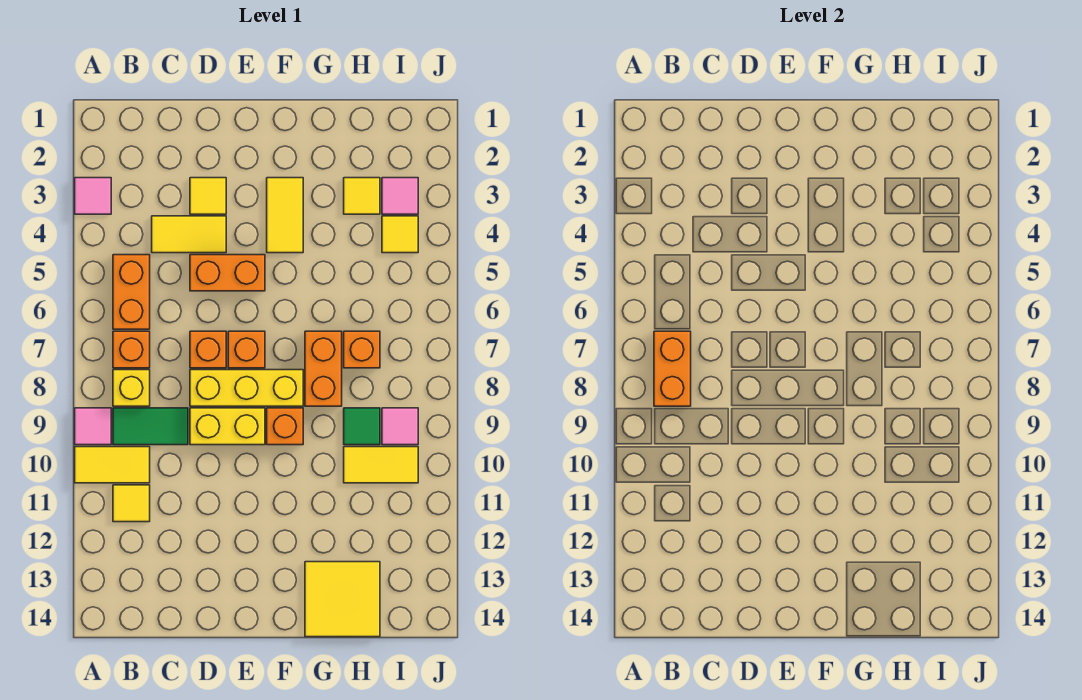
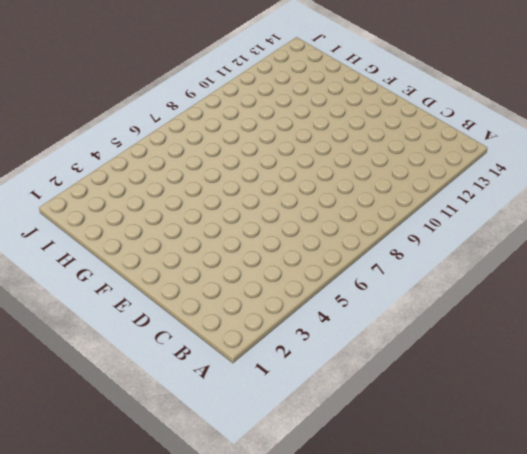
none -> pink 1x1 tile [75,178,111,214]
none -> pink 1x1 tile [75,408,111,445]
none -> yellow 1x2 tile [75,447,150,483]

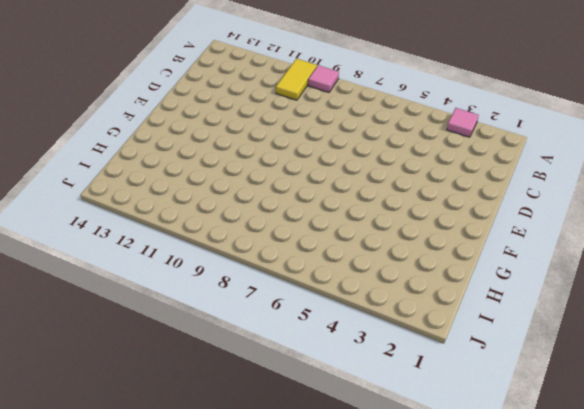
none -> orange 1x2 brick [113,255,150,329]
none -> orange 1x1 brick [113,331,150,368]
none -> yellow 1x1 brick [113,370,150,406]

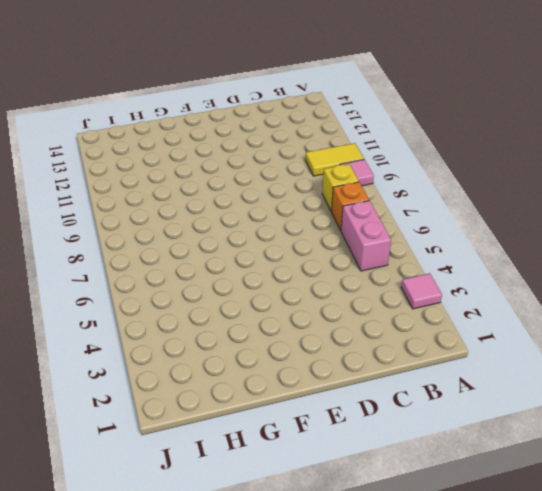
pink 1x2 brick [341,201,391,271] -> orange 1x2 brick [113,255,150,329]
none -> green 1x2 tile [113,408,188,445]
none -> yellow 1x1 tile [113,485,150,522]
none -> yellow 1x2 tile [152,216,226,253]

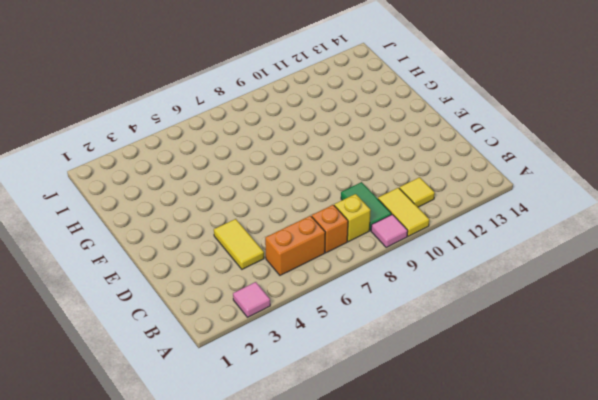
none -> yellow 1x1 tile [190,178,226,214]
none -> orange 1x2 brick [190,255,265,291]
none -> orange 1x1 brick [190,331,226,368]

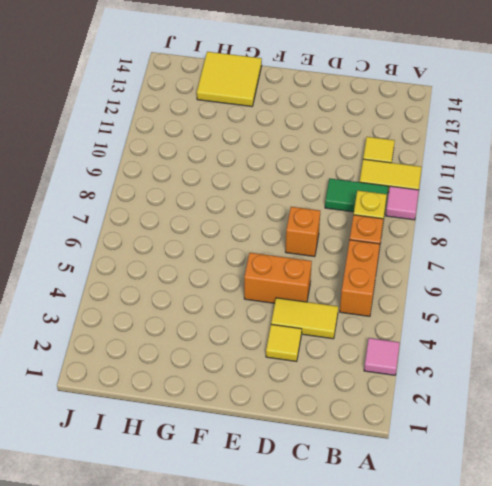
none -> yellow 1x3 brick [190,370,303,406]
none -> yellow 1x2 brick [190,408,265,445]
none -> orange 1x1 brick [228,331,265,368]

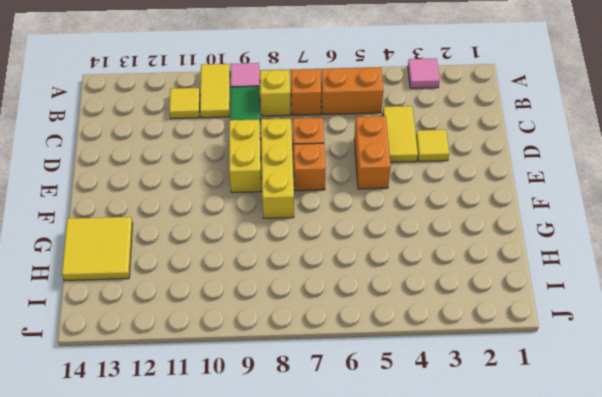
none -> yellow 1x2 tile [267,178,303,253]
none -> orange 1x1 brick [267,408,303,445]
none -> orange 1x2 brick [305,331,342,406]

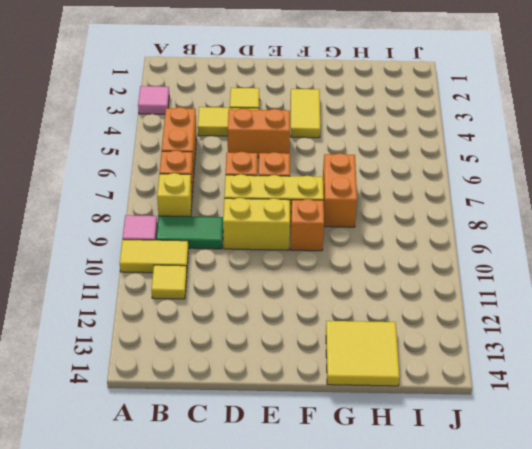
none -> yellow 1x1 tile [344,178,380,214]
none -> orange 1x1 brick [344,331,380,368]
none -> green 1x1 tile [344,408,380,445]

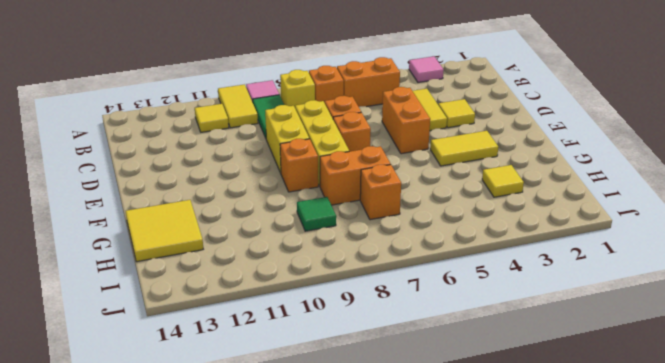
none -> yellow 1x2 tile [344,447,418,483]
none -> pink 1x1 tile [382,178,418,214]
none -> yellow 1x1 tile [382,216,418,253]

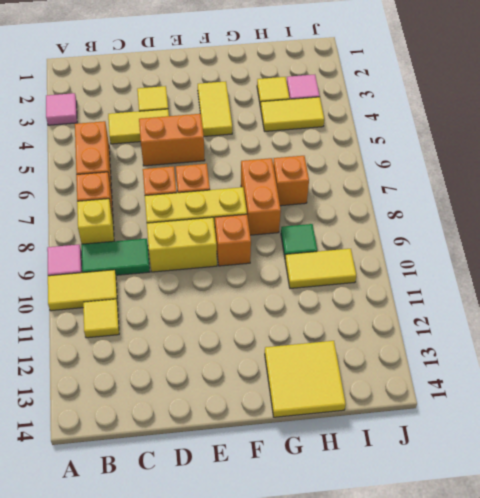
yellow 1x2 tile [261,97,324,131] -> yellow 1x1 tile [382,216,418,253]
none -> pink 1x1 tile [382,408,418,445]
none -> orange 1x2 brick [654,331,691,406]

